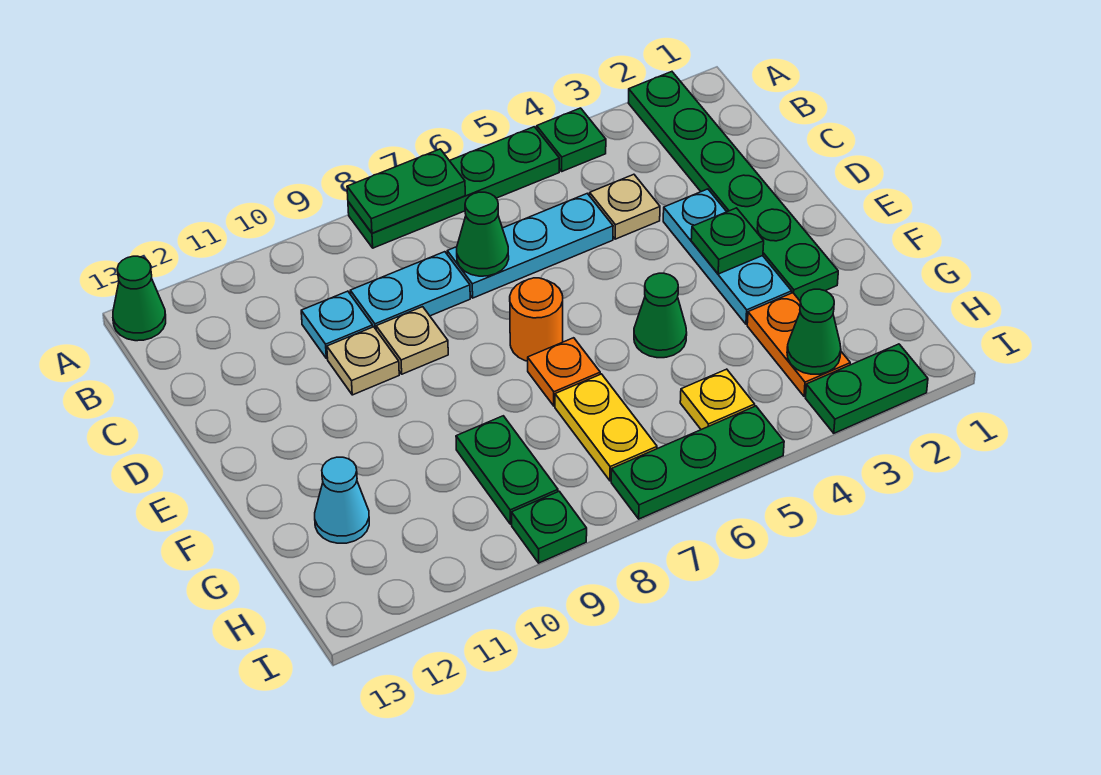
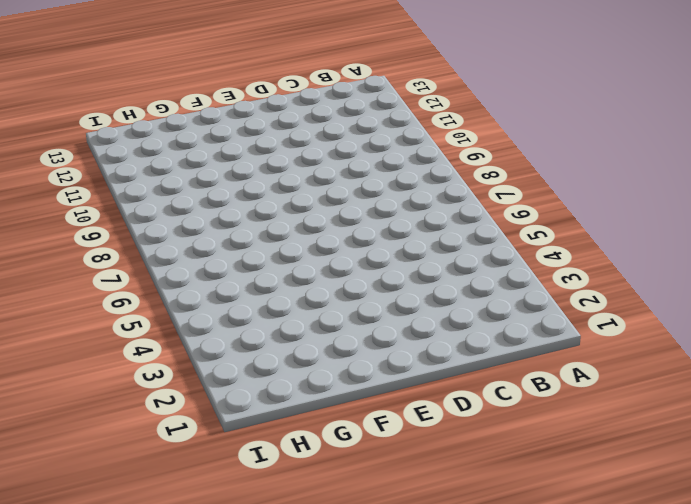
none -> green 1x6 plate [628,72,838,301]
none -> green 1x1 plate [537,108,606,171]
none -> green 1x4 plate [348,127,559,248]

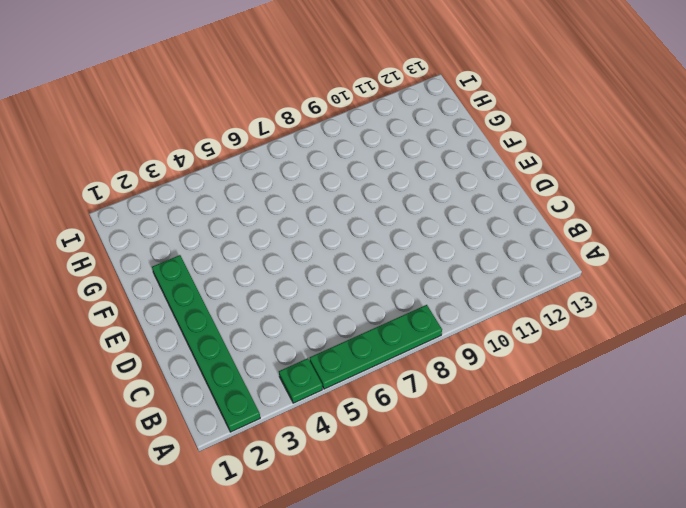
none -> green 1x1 cone [113,256,166,341]
none -> tan 1x1 plate [590,174,660,239]
none -> cyan 1x3 plate [447,194,613,298]

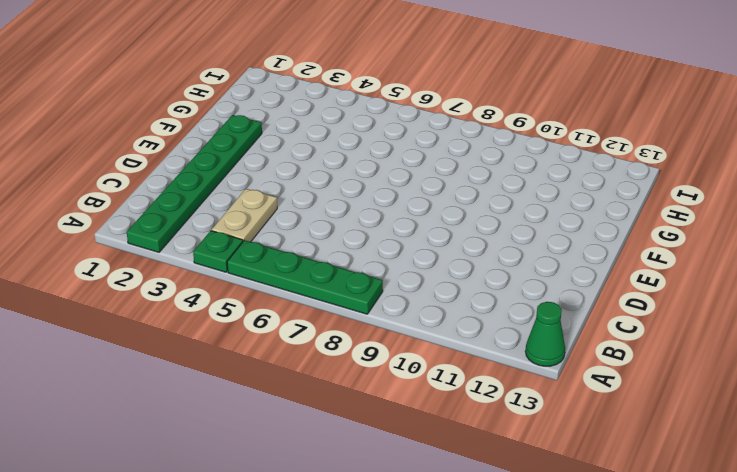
tan 1x2 plate [212,189,277,242] -> tan 1x1 plate [590,174,660,239]
none -> cyan 1x3 plate [447,194,613,298]
none -> cyan 1x2 plate [350,252,470,329]
none -> cyan 1x1 plate [301,291,373,359]

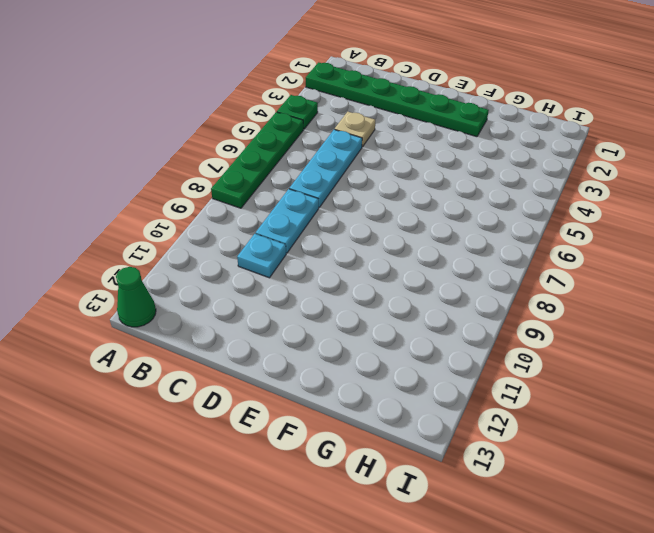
none -> cyan 1x3 plate [663,189,792,324]
none -> tan 1x1 plate [376,307,448,374]
none -> tan 1x1 plate [327,327,399,395]

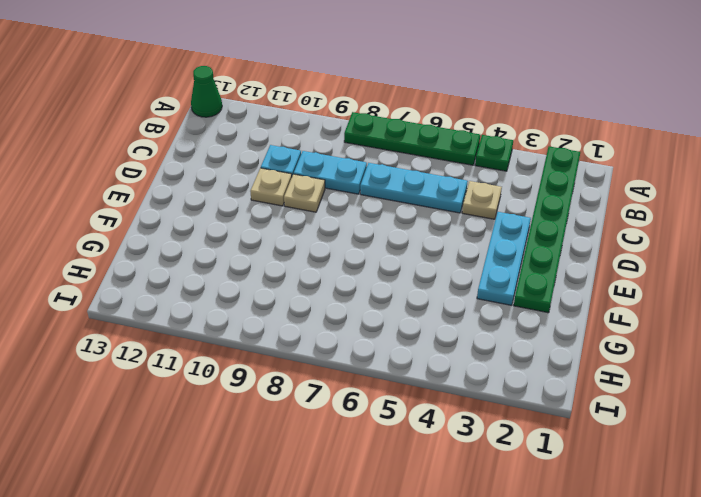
none -> orange 1x1 round brick [510,278,563,361]
none -> green 1x1 cone [634,273,687,358]
none -> orange 1x1 plate [528,338,600,406]

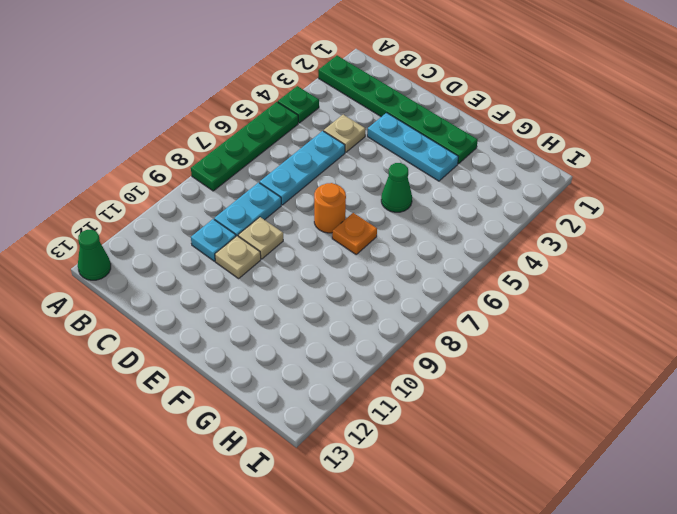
none -> orange 1x2 plate [747,293,850,396]
none -> yellow 1x2 plate [555,374,657,481]
none -> green 1x2 plate [456,416,558,524]

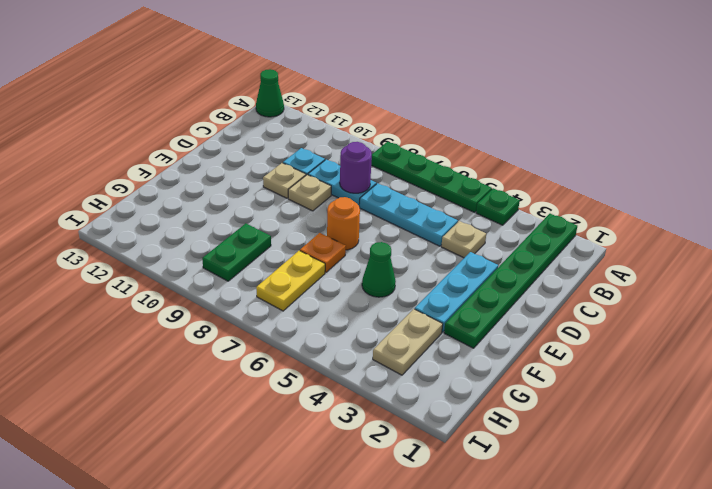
purple 1x1 round brick [340,142,372,193] -> none
tan 1x2 plate [373,309,443,375] -> orange 1x2 plate [747,293,850,396]
none -> cyan 1x1 cone [315,457,369,543]
none -> yellow 1x1 plate [680,369,755,430]
none -> green 1x2 plate [806,344,928,433]

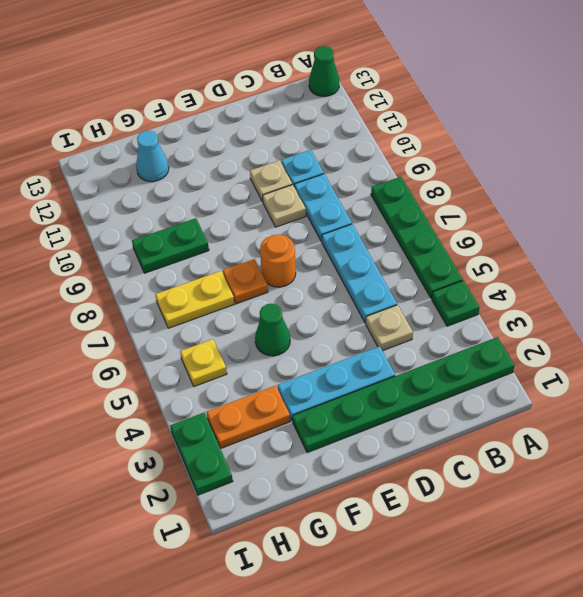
none -> green 1x3 plate [611,406,784,519]
none -> green 1x1 plate [512,491,587,563]
none -> green 1x2 plate [347,149,465,233]

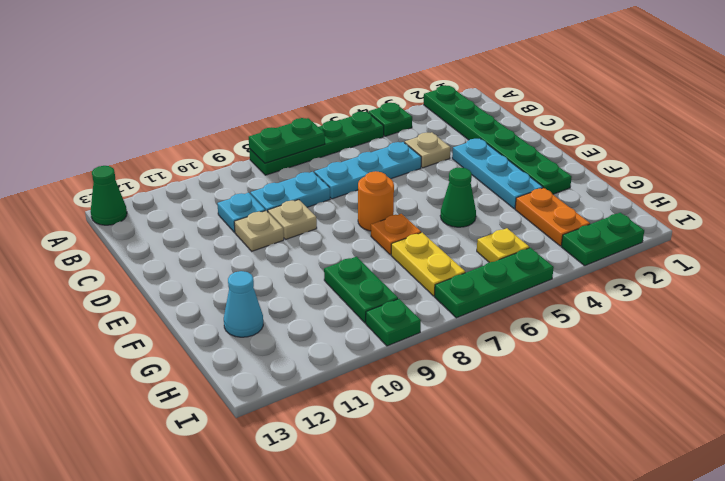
none -> green 1x1 cone [457,192,509,276]
none -> green 1x1 plate [691,208,764,274]
none -> green 1x1 cone [787,289,841,374]

